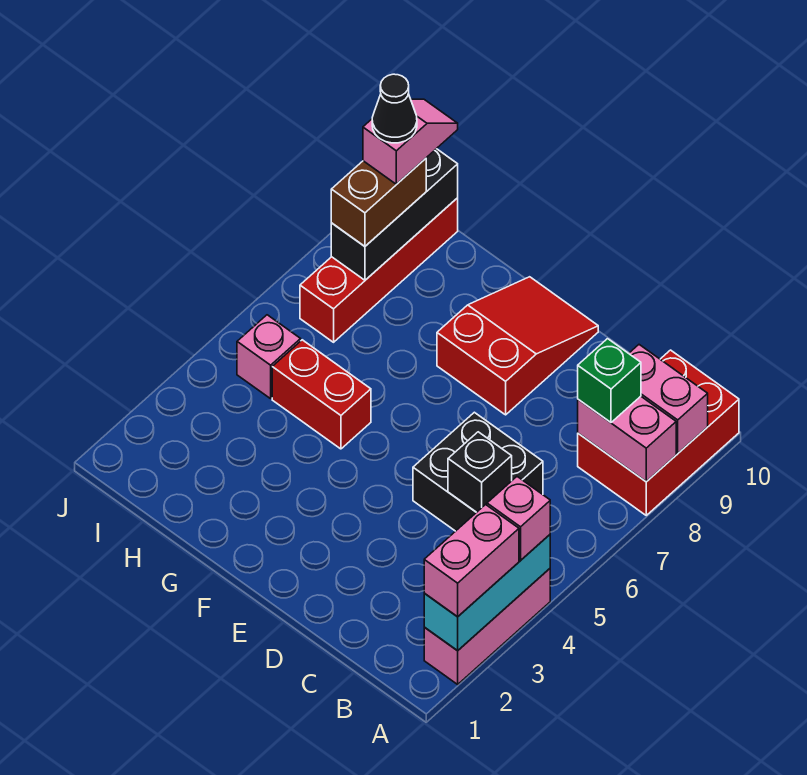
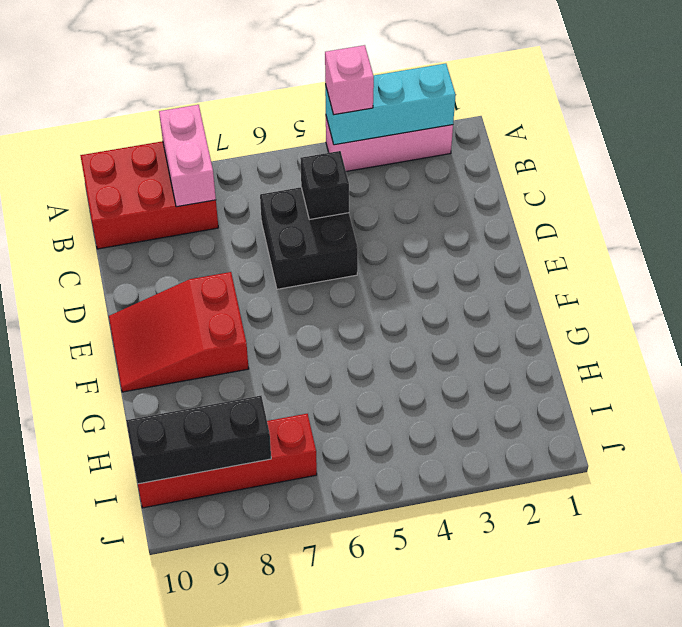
none -> red 1x2 brick [272,340,371,449]
none -> pink 1x1 brick [237,315,301,399]
none -> pink 1x2 brick [629,345,708,453]

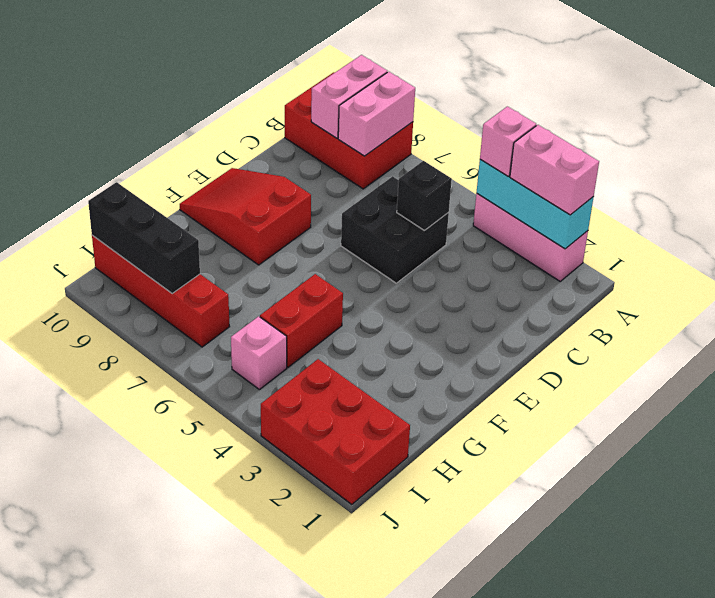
red 2x3 brick [261,359,410,505] -> none
none -> green 1x1 brick [578,339,641,422]
none -> brown 1x2 brick [331,158,426,246]
none -> pink 1x2 slope [363,99,458,184]

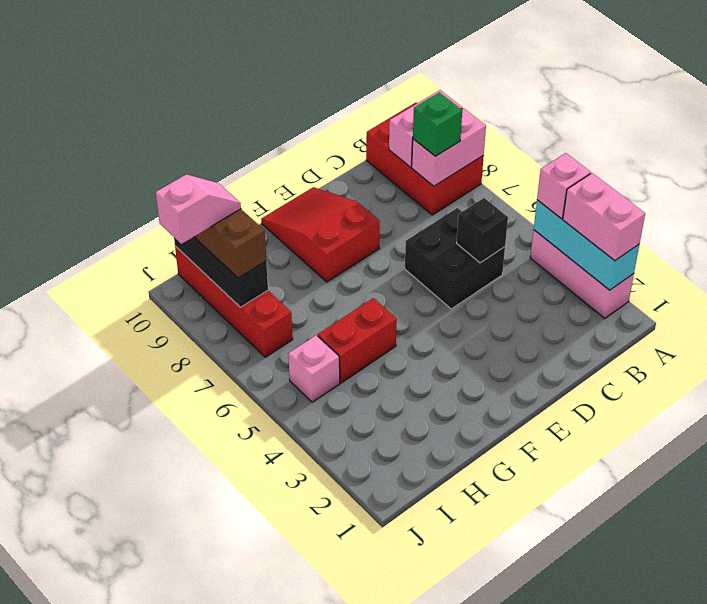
pink 1x2 slope [156,175,241,244] -> pink 1x2 slope turned to [363,99,458,184]
none -> black 1x1 cone [372,74,417,143]

